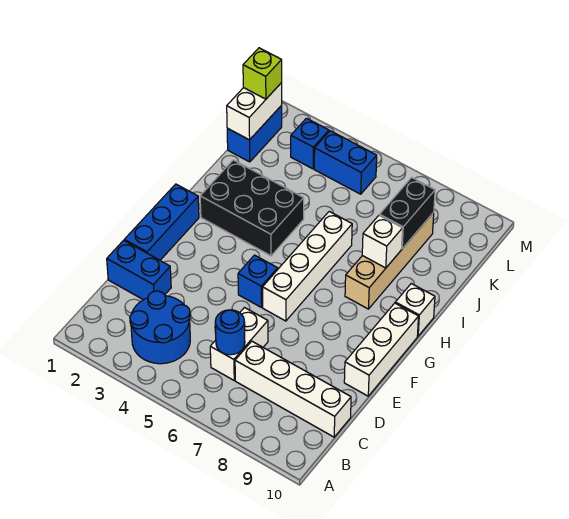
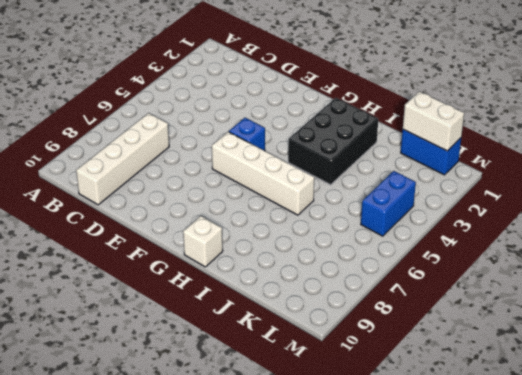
none -> blue 2x2 round brick [130,291,190,364]
none -> white 1x2 brick [210,308,268,380]
none -> blue 1x2 brick [107,240,171,300]

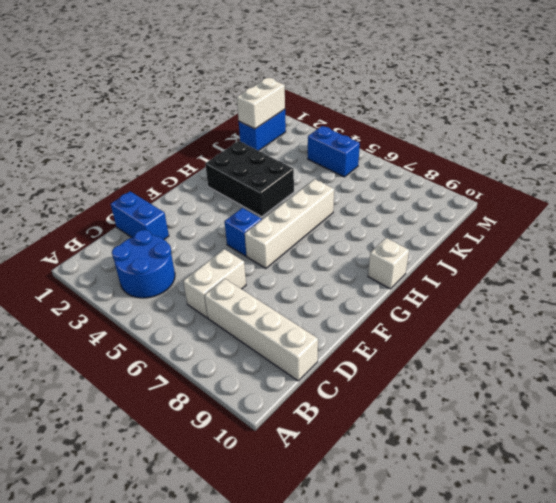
none -> blue 1x3 brick [124,184,199,260]
none -> white 1x3 brick [344,303,419,396]
none -> tan 1x4 brick [345,213,434,309]

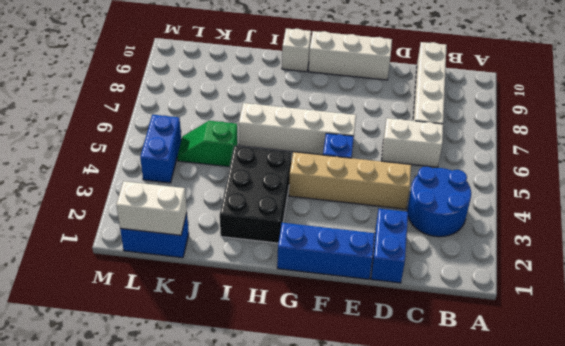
tan 1x4 brick [289,152,411,209] -> tan 1x4 brick moved to [345,213,434,309]
green 1x2 slope [177,121,238,167] -> none
none -> blue 1x1 brick [291,118,329,169]
none -> blue 1x1 round brick [215,310,245,355]
none -> white 1x1 brick [362,215,402,268]

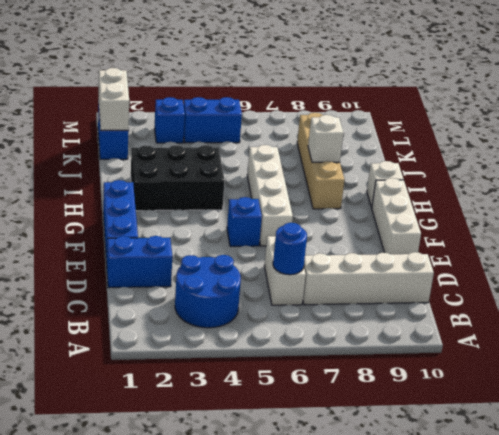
none -> black 1x2 brick [380,178,435,249]
none -> lime 1x1 brick [243,48,282,99]

